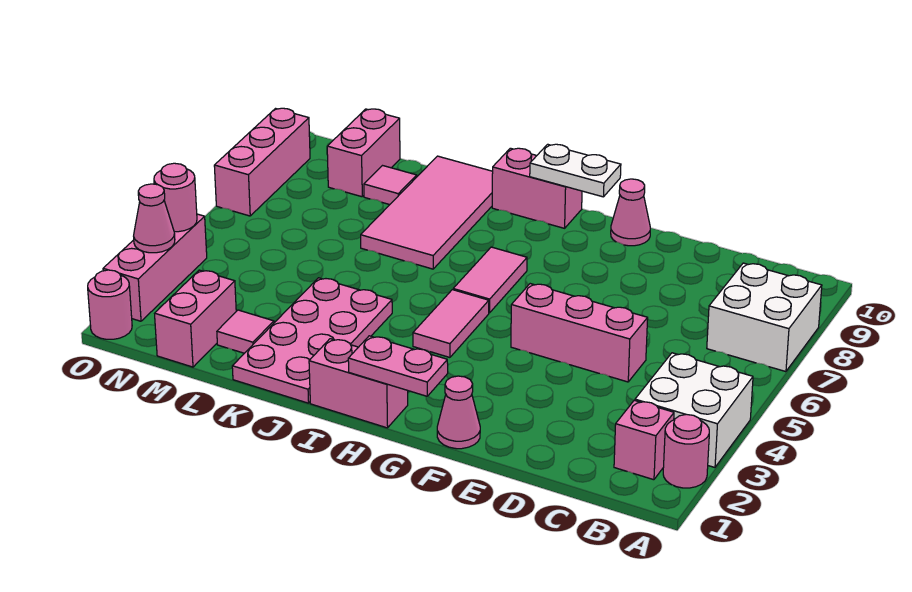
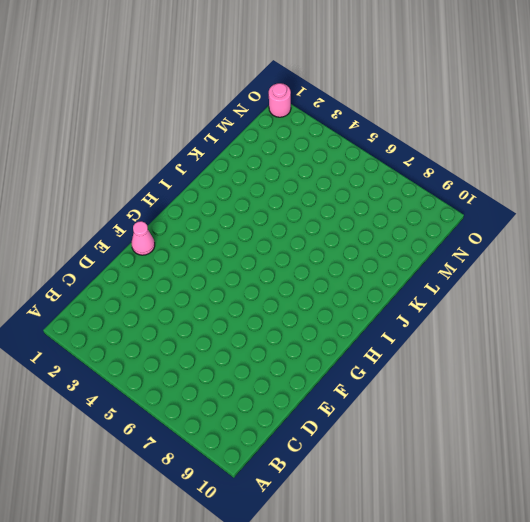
none -> pink 1x1 round brick [663,414,709,488]
none -> white 2x2 brick [635,353,753,467]
none -> white 2x2 brick [707,263,822,372]

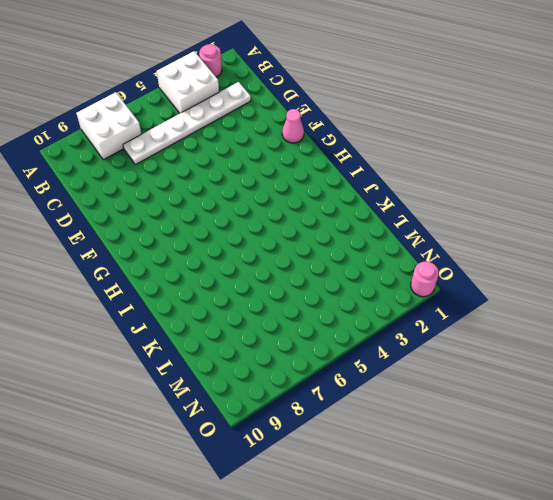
white 1x6 plate [123,82,251,165] -> none
none -> pink 1x1 brick [614,400,674,480]
none -> pink 1x3 brick [511,284,648,382]
none -> pink 1x1 cone [611,179,650,246]

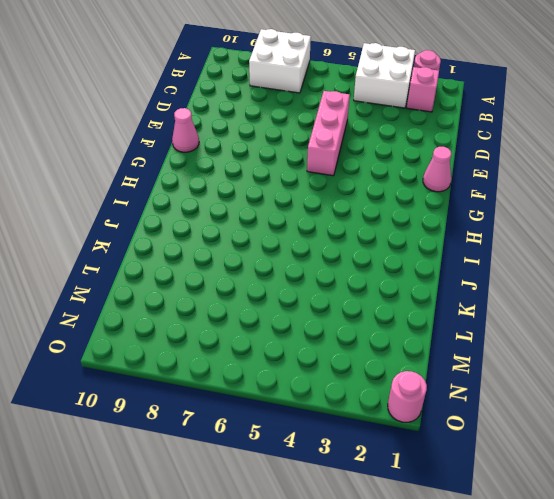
none -> pink 1x2 brick [309,339,408,428]
none -> pink 1x2 tile [413,290,489,357]
none -> pink 1x2 tile [453,247,527,313]

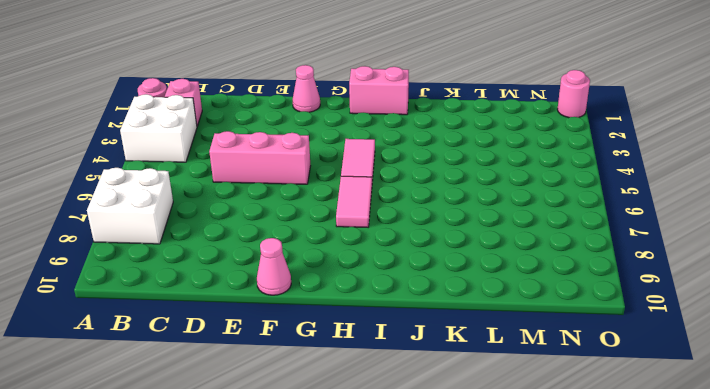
none -> pink 1x2 brick [492,148,582,228]
none -> pink 2x4 plate [232,278,392,403]
none -> pink 2x4 tile [361,156,493,269]

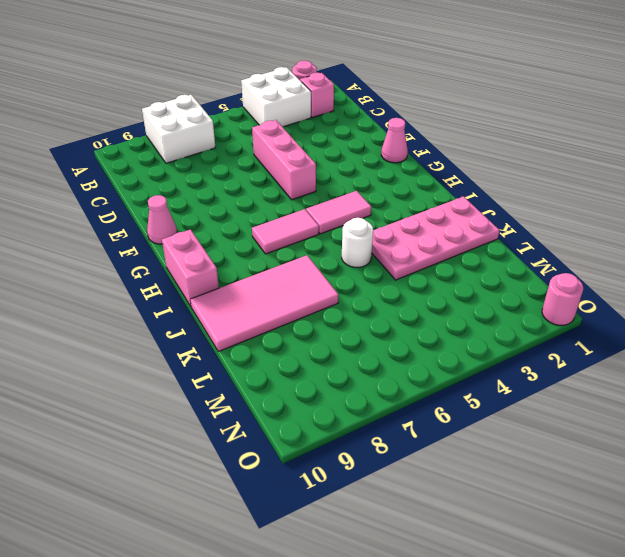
white 1x1 round brick [342,218,373,267] -> none
none -> pink 1x2 brick [309,339,408,428]
none -> pink 1x1 tile [217,310,274,353]
none -> pink 1x1 tile [364,166,417,205]

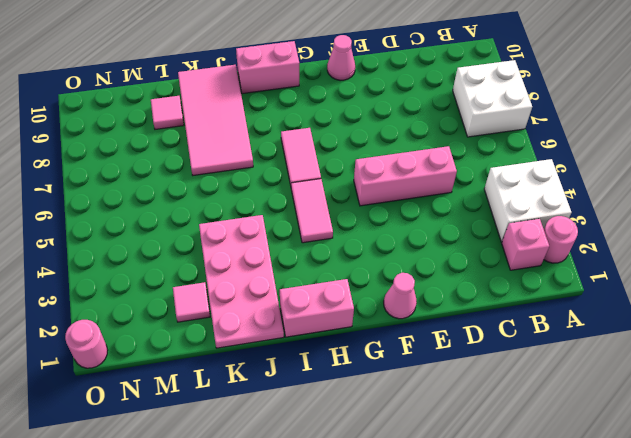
none -> pink 1x2 brick [155,270,236,367]
none -> pink 1x2 brick [327,109,400,197]
none -> pink 1x3 brick [103,214,207,321]

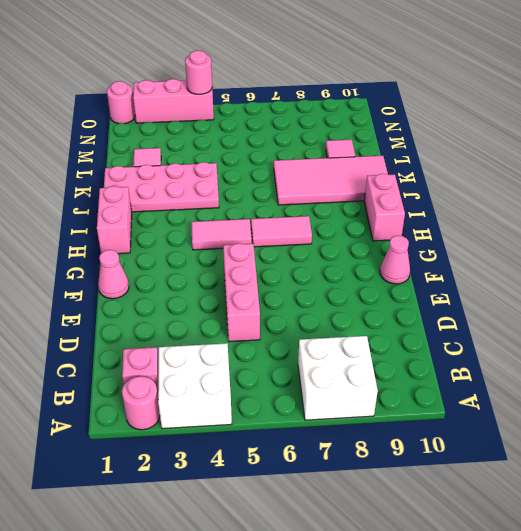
none -> pink 1x2 brick [155,270,236,367]
none -> pink 1x2 brick [327,109,400,197]
none -> pink 1x3 brick [214,108,310,216]

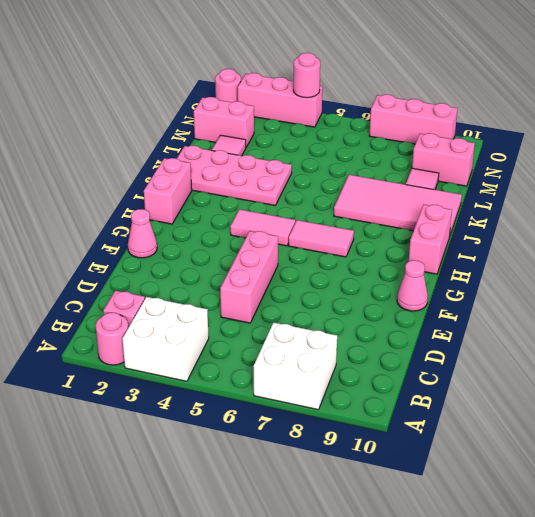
none -> pink 1x2 plate [348,336,448,396]
none -> white 1x2 plate [530,144,621,197]
none -> pink 1x1 cone [134,184,175,253]

